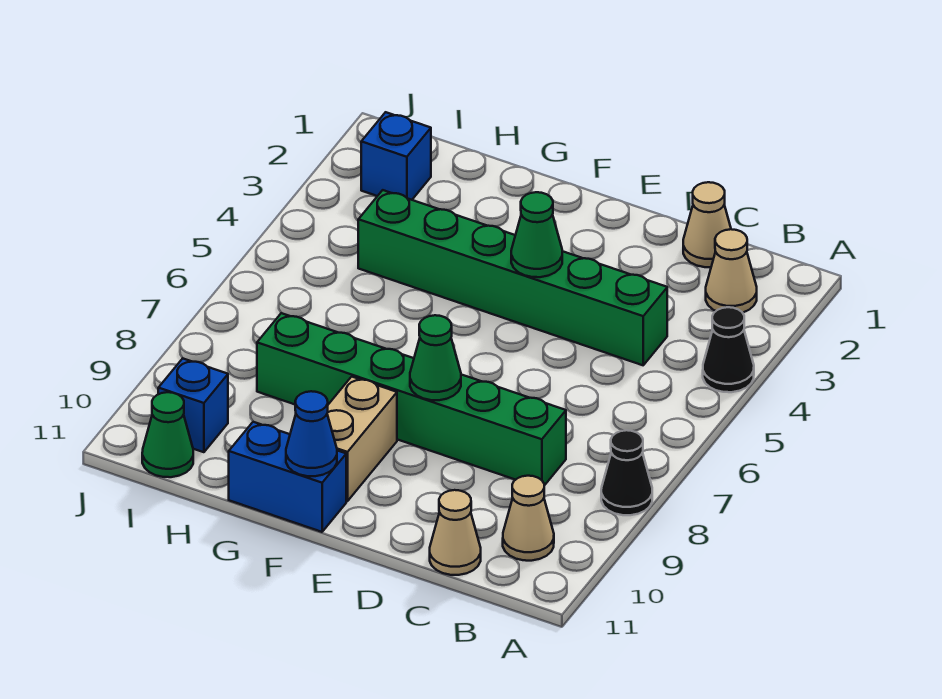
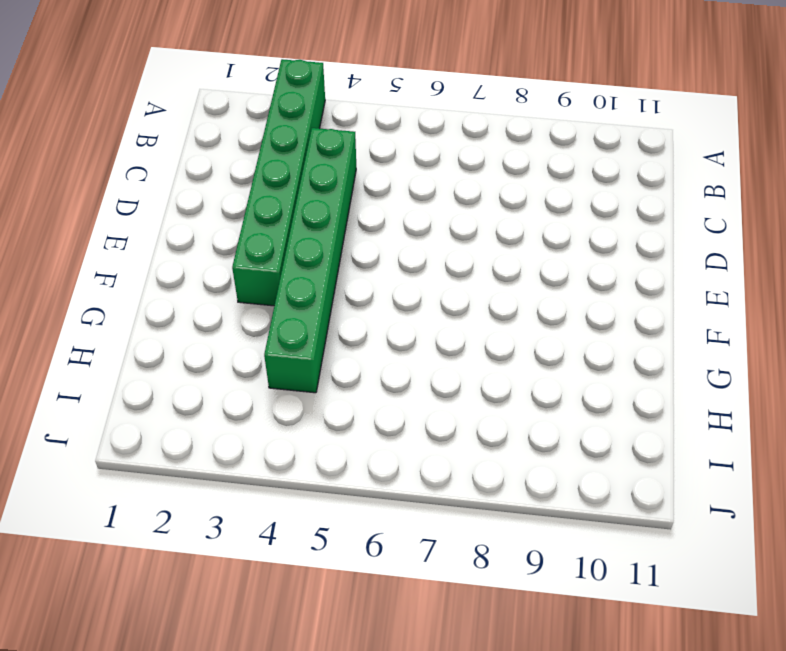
green 1x6 brick [232,59,325,306] -> green 1x6 brick moved to [257,313,566,485]
none -> black 1x1 cone [703,307,754,392]
none -> black 1x1 cone [601,430,652,515]
none -> tan 1x1 cone [706,229,757,313]

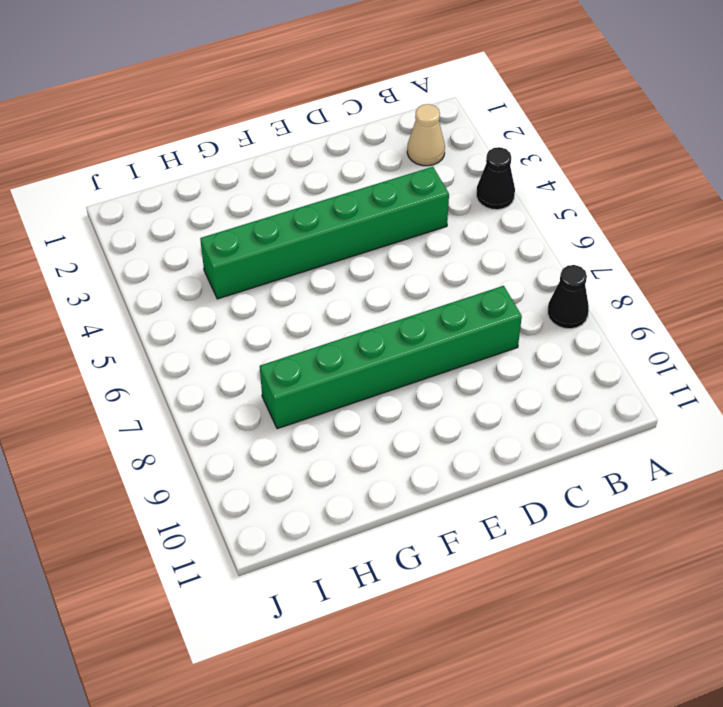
none -> tan 1x1 cone [503,476,554,561]
none -> tan 1x1 cone [683,182,731,267]
none -> tan 1x1 cone [430,490,481,575]

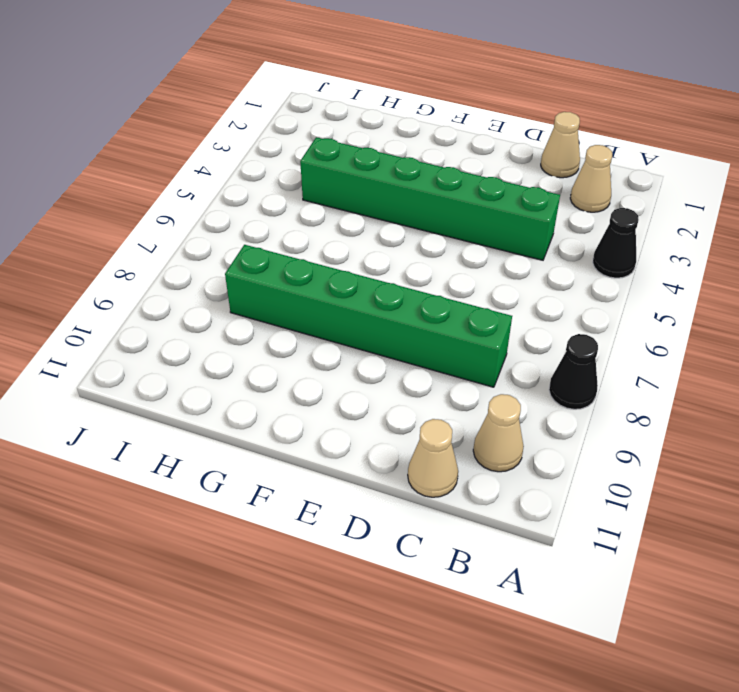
none -> tan 1x2 brick [327,377,397,501]
none -> blue 1x2 brick [229,422,346,532]
none -> blue 1x1 brick [361,112,431,200]

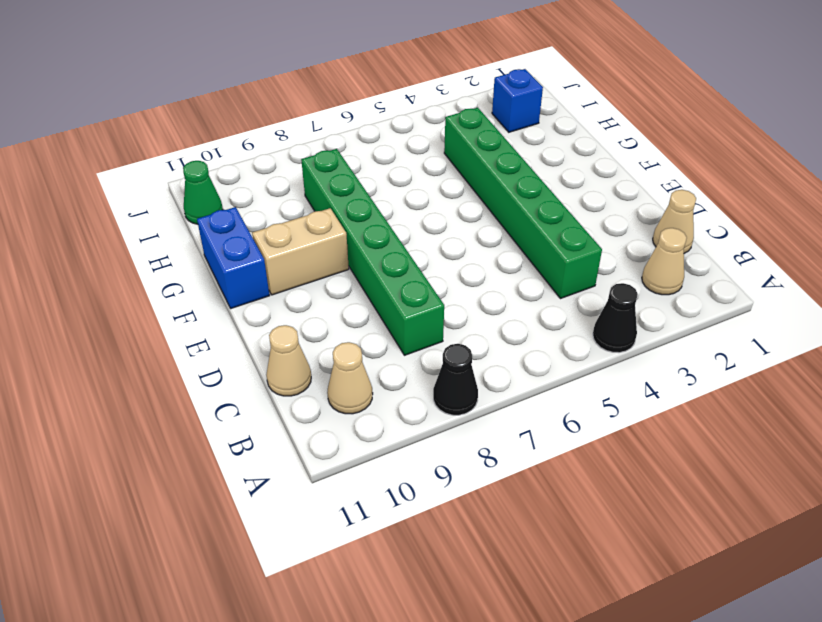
none -> blue 1x1 brick [158,359,228,452]
none -> green 1x1 cone [511,192,562,277]
none -> green 1x1 cone [410,315,461,400]

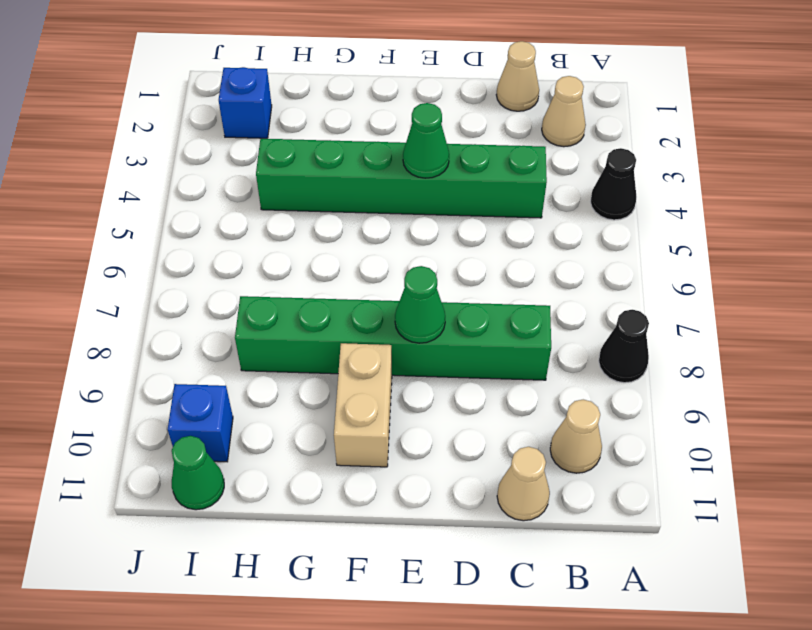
none -> blue 1x2 brick [229,422,346,532]
none -> blue 1x1 cone [286,391,337,476]

